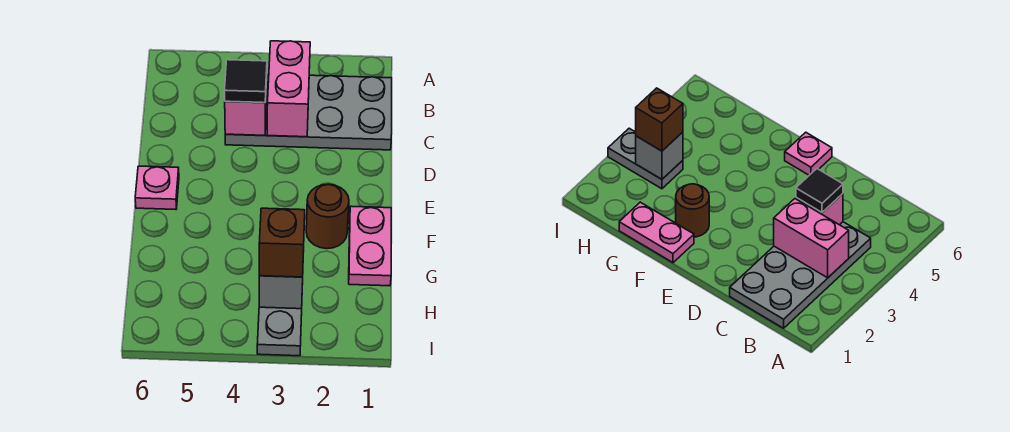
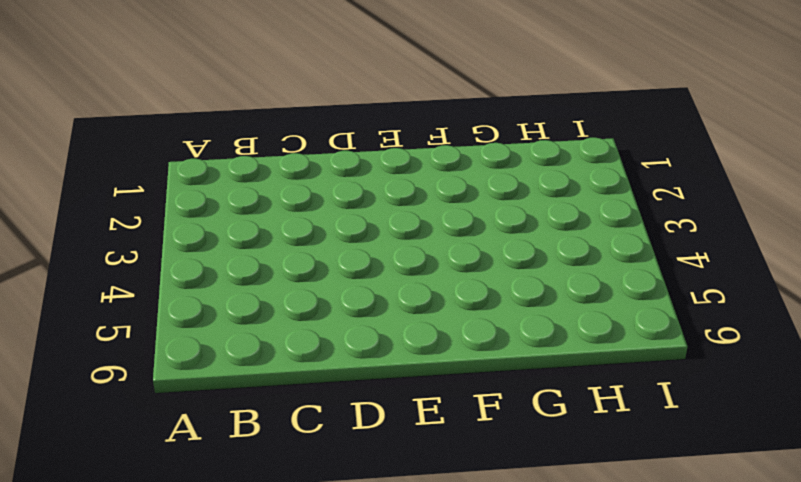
none -> grey 2x4 plate [225,74,392,150]
none -> pink 1x1 plate [135,166,179,209]

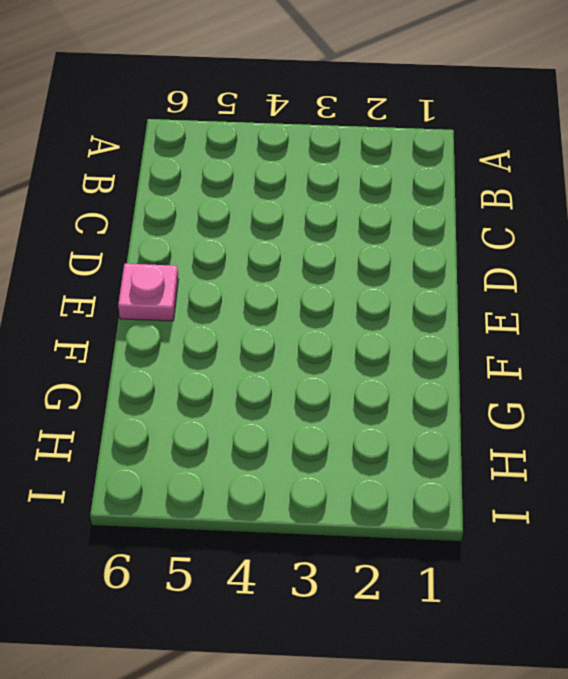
none -> grey 2x4 plate [225,74,392,150]
none -> pink 1x2 plate [349,206,391,286]

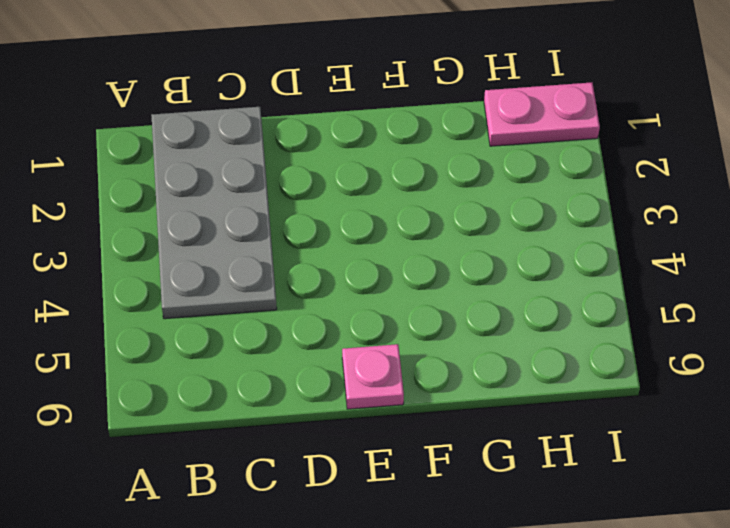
pink 1x2 plate [484,82,600,146] -> pink 1x2 plate moved to [349,206,391,286]
none -> brown 1x1 round brick [306,184,349,249]
none -> grey 1x2 plate [257,307,302,356]

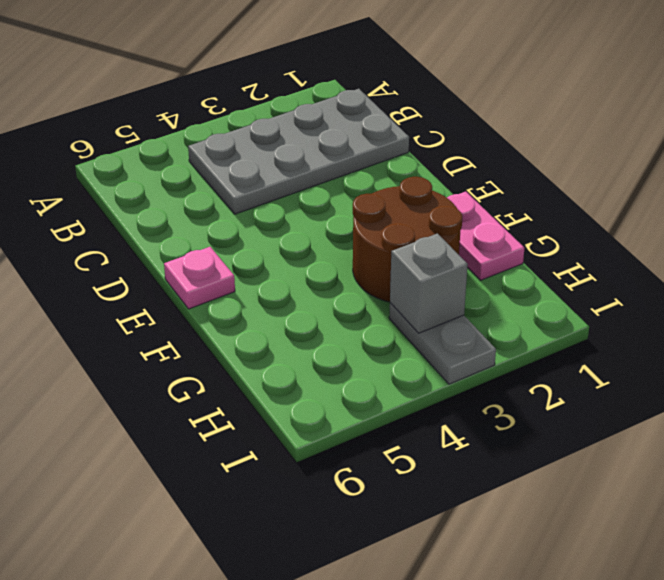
brown 2x2 round brick [353,177,462,302] -> brown 1x1 round brick [306,184,349,249]
none -> pink 1x2 brick [267,41,310,137]
none -> pink 1x1 brick [225,81,267,135]

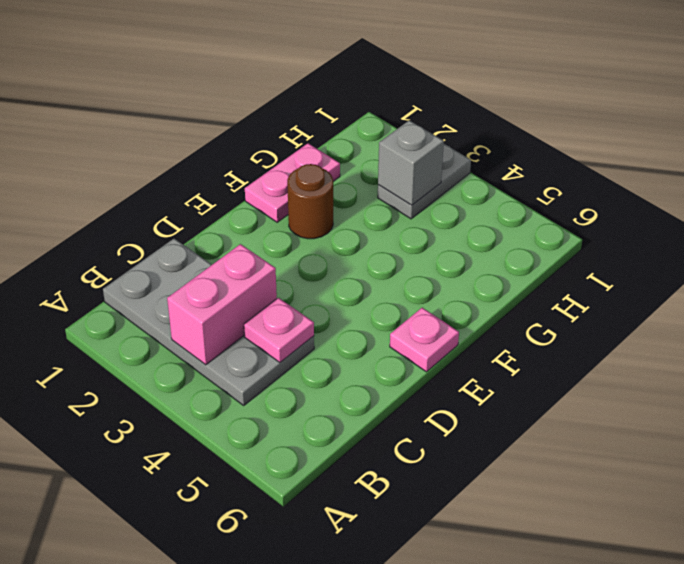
pink 1x1 plate [244,298,314,363] -> pink 1x1 brick [225,81,267,135]
none -> black 1x1 tile [225,60,267,103]
none -> brown 1x1 brick [259,208,305,277]

